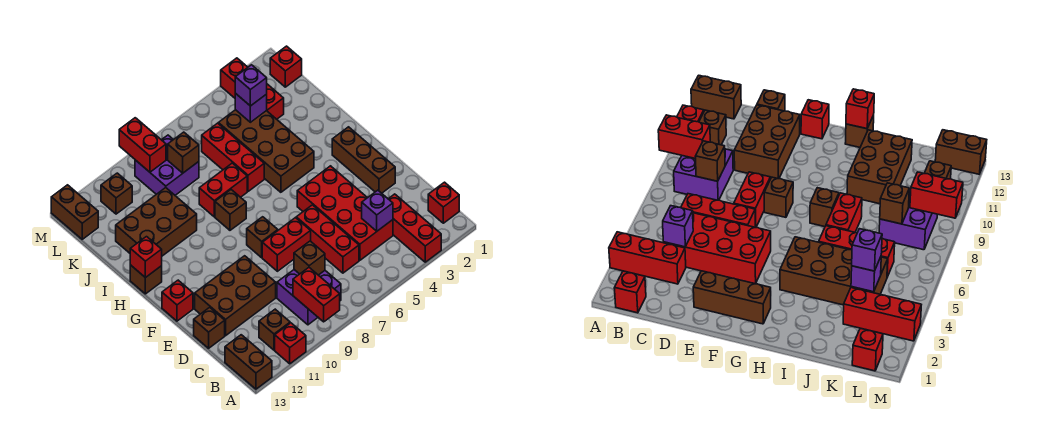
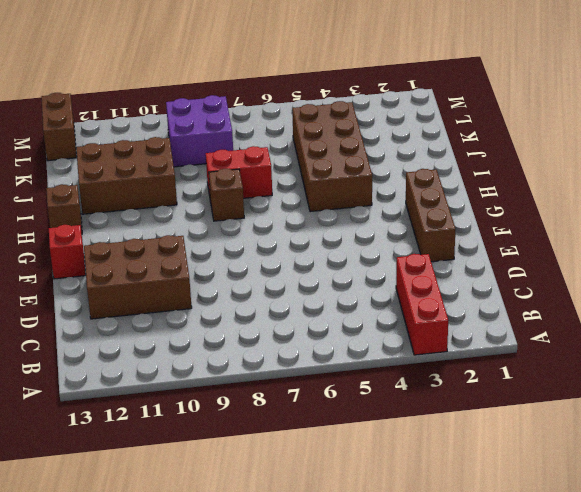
none -> red 1x1 brick [275,323,306,364]
none -> brown 1x2 brick [225,335,272,389]
none -> red 1x1 brick [428,182,459,223]
none -> purple 2x2 brick [277,270,341,325]

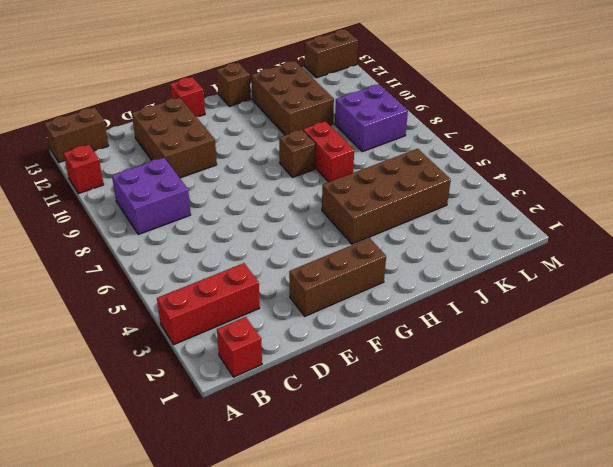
none -> brown 1x1 brick [259,309,290,350]
none -> red 2x4 brick [297,166,393,260]
none -> red 1x3 brick [296,205,359,273]
none -> brown 1x1 brick [194,307,225,348]

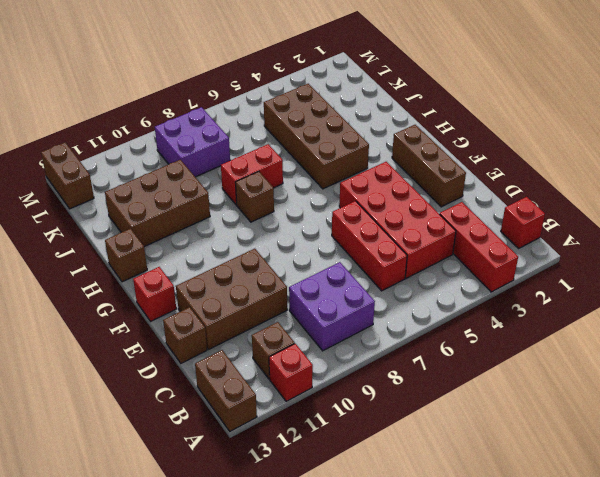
none -> red 1x2 brick [262,218,311,271]
none -> brown 1x1 brick [247,217,278,258]
none -> red 1x3 brick [202,123,264,191]
none -> red 1x3 brick [221,58,284,119]

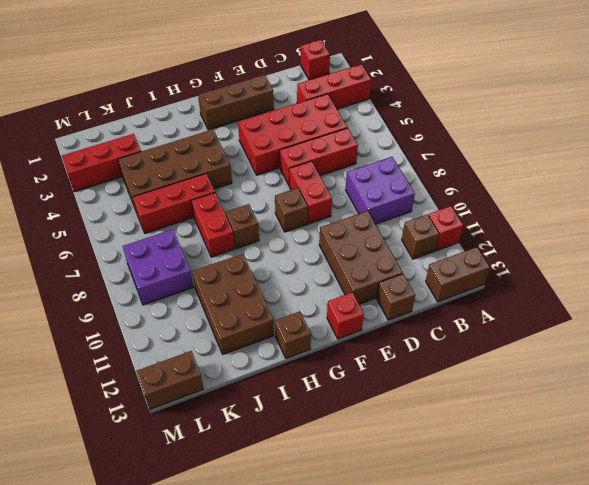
none -> red 1x1 brick [270,46,302,87]
none -> brown 1x1 brick [101,173,132,214]
none -> red 1x2 brick [293,268,340,322]
none -> purple 1x1 brick [362,190,393,231]

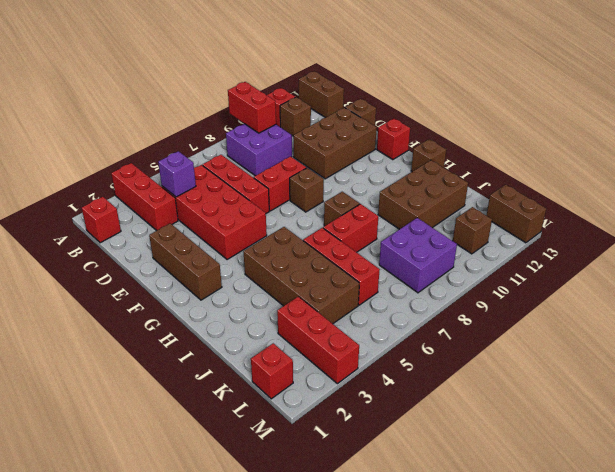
none -> brown 1x1 brick [294,241,325,275]
none -> red 1x1 brick [130,237,162,278]
none -> purple 1x1 brick [235,93,267,122]
none -> brown 1x1 brick [168,132,199,173]

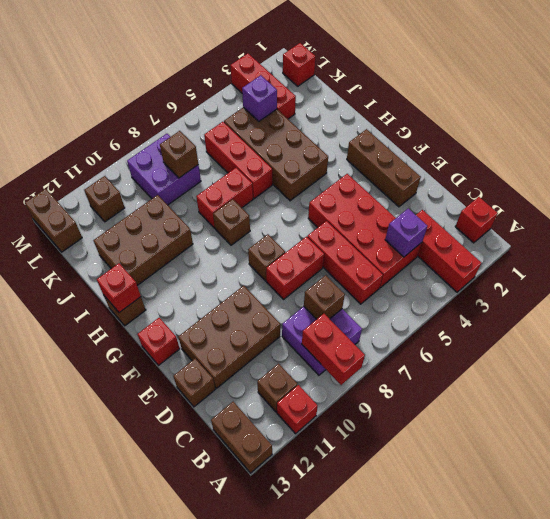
none -> red 1x2 brick [119,118,166,172]
none -> purple 1x1 brick [235,65,267,106]

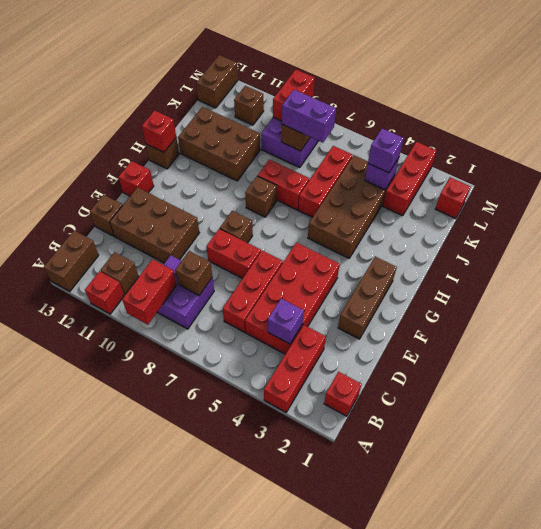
purple 1x2 brick [282,90,336,143] -> none

